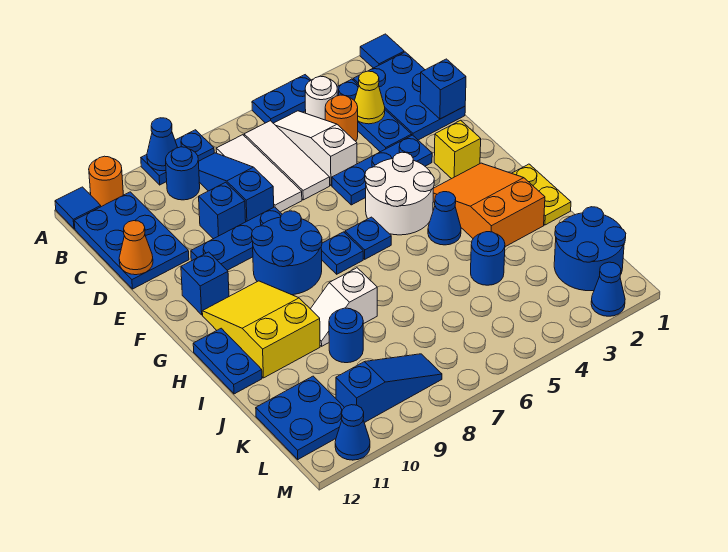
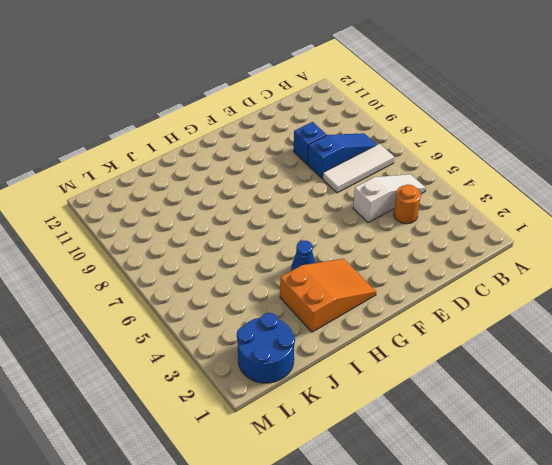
none -> blue 1x1 tile [360,34,404,68]
none -> blue 1x2 plate [252,75,311,123]
none -> blue 1x2 plate [141,130,214,185]
none -> orange 1x1 round brick [89,156,123,207]

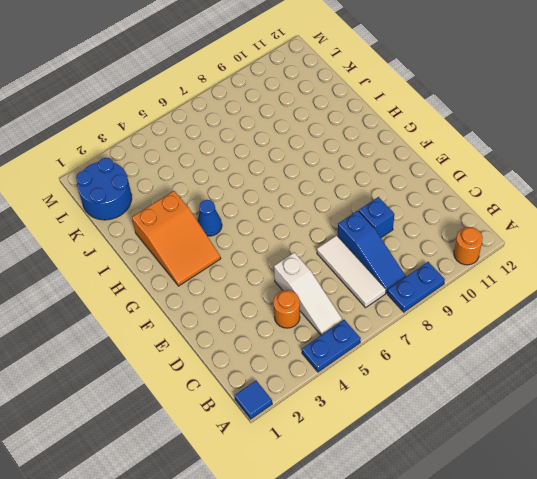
none -> blue 1x1 tile [55,187,101,229]
none -> blue 2x3 plate [353,52,465,140]
none -> blue 1x3 plate [337,79,412,152]
none -> white 1x1 round brick [305,76,337,120]

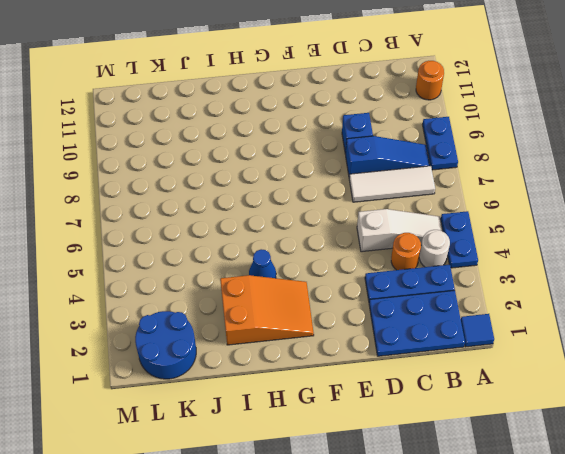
none -> blue 1x1 tile [55,187,101,229]
none -> white 1x3 tile [244,121,330,200]
none -> blue 1x1 round brick [166,147,200,200]
none -> blue 2x3 plate [74,192,189,289]

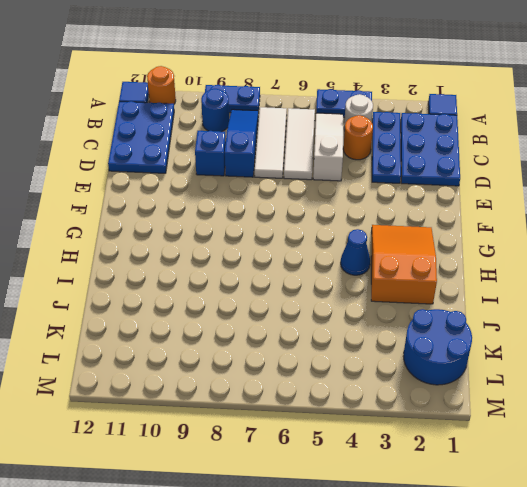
none -> blue 1x3 plate [332,135,432,205]
none -> blue 1x3 plate [191,207,282,270]
none -> yellow 1x1 brick [434,120,481,179]
none -> white 2x2 round brick [365,152,434,235]

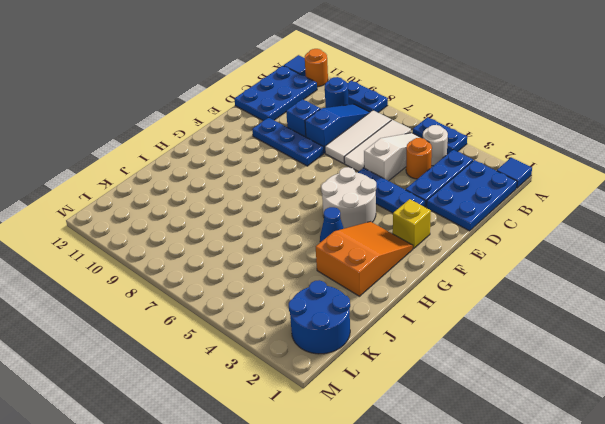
none -> blue 2x2 round brick [252,211,322,295]
none -> blue 1x1 brick [181,252,229,315]
none -> blue 1x1 plate [345,217,391,259]
none -> blue 1x1 plate [321,232,363,274]

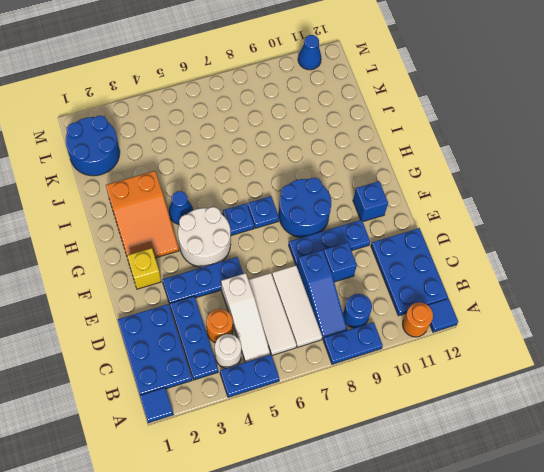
none -> yellow 2x3 slope [202,281,320,378]
none -> yellow 1x2 plate [512,164,571,225]
none -> blue 1x2 plate [193,328,262,394]
none -> white 1x2 slope [311,268,377,346]

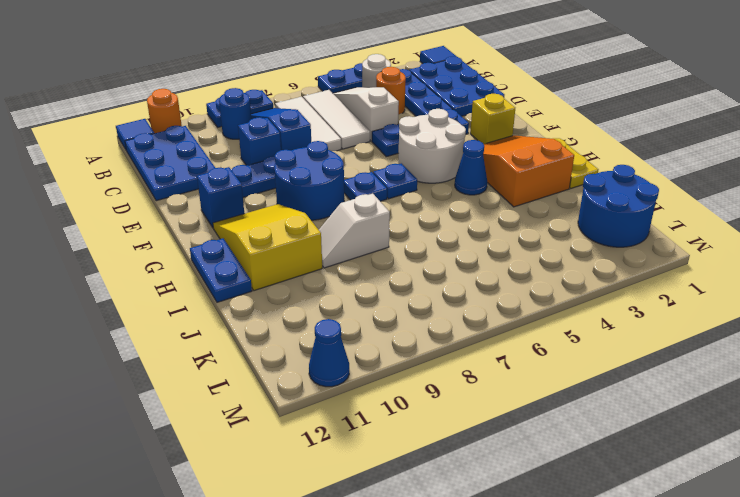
none -> blue 1x1 round brick [471,232,505,285]
none -> blue 1x1 round brick [329,308,363,363]
none -> blue 2x2 plate [256,376,344,459]
none -> blue 1x3 slope [336,354,442,423]

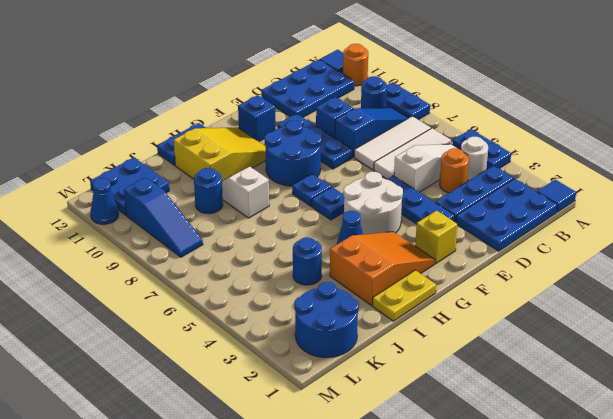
none -> blue 1x1 cone [591,262,625,316]
none -> blue 1x1 cone [147,118,178,171]
none -> yellow 1x1 cone [355,71,385,124]
none -> blue 1x1 brick [420,59,466,119]

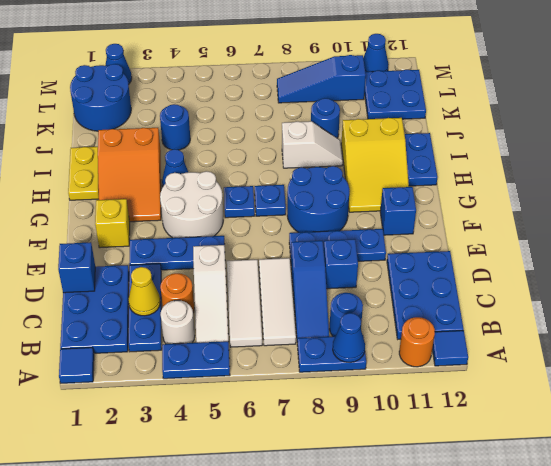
none -> orange 1x1 cone [119,221,153,275]

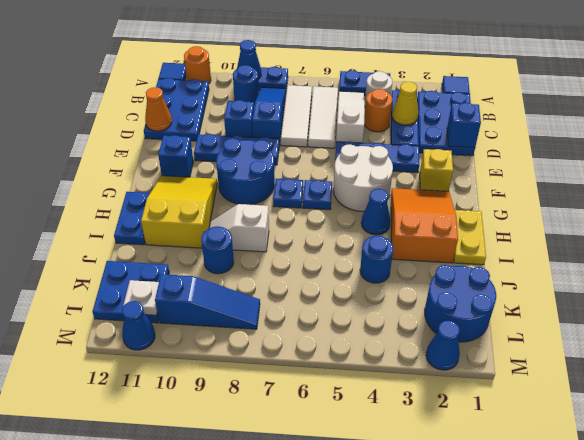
white 1x1 plate [123,280,159,315] -> none

